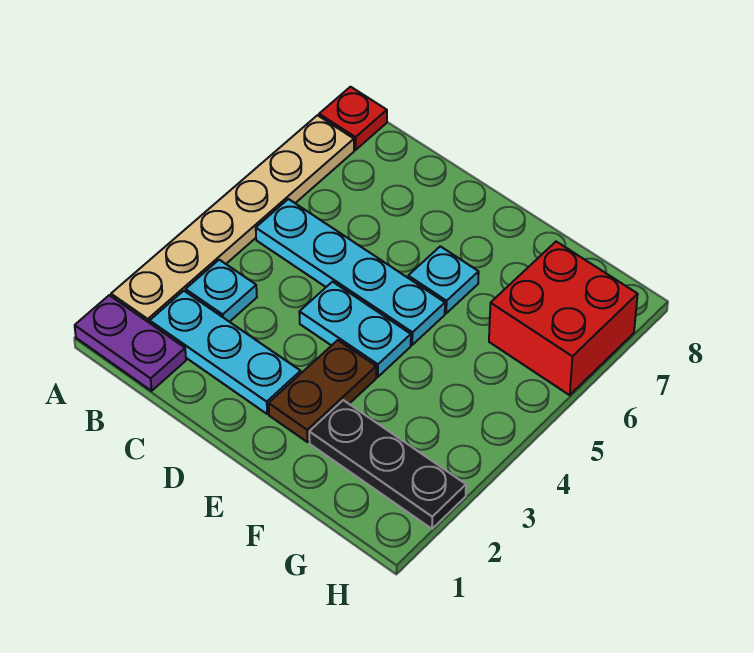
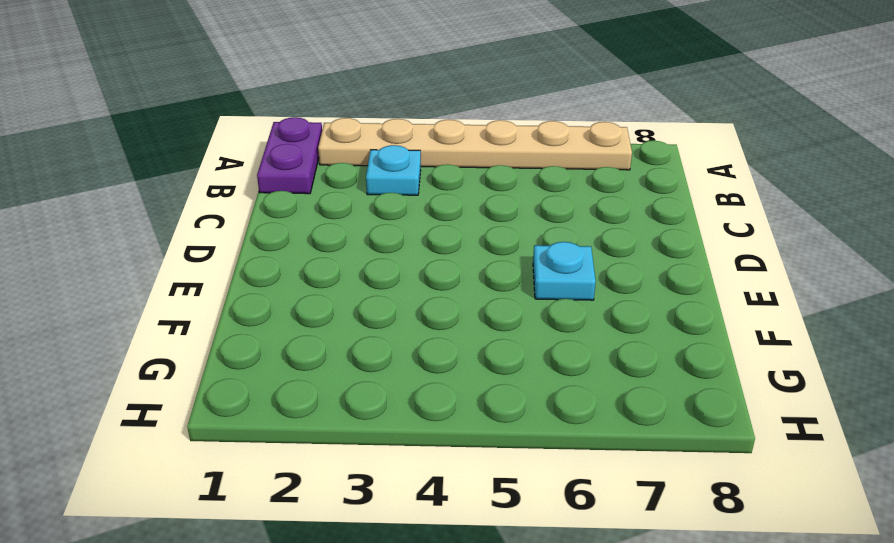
none -> red 1x1 plate [319,87,387,150]
none -> cyan 1x3 plate [150,291,301,414]

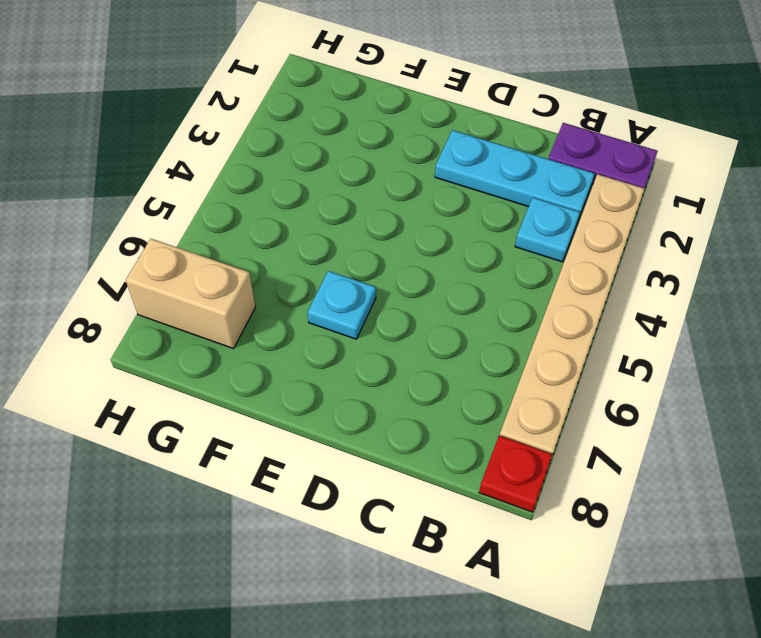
tan 1x2 brick [126,239,256,349] -> red 2x2 brick [489,242,638,395]
none -> cyan 1x4 plate [256,199,445,345]
none -> cyan 1x2 plate [299,282,411,377]

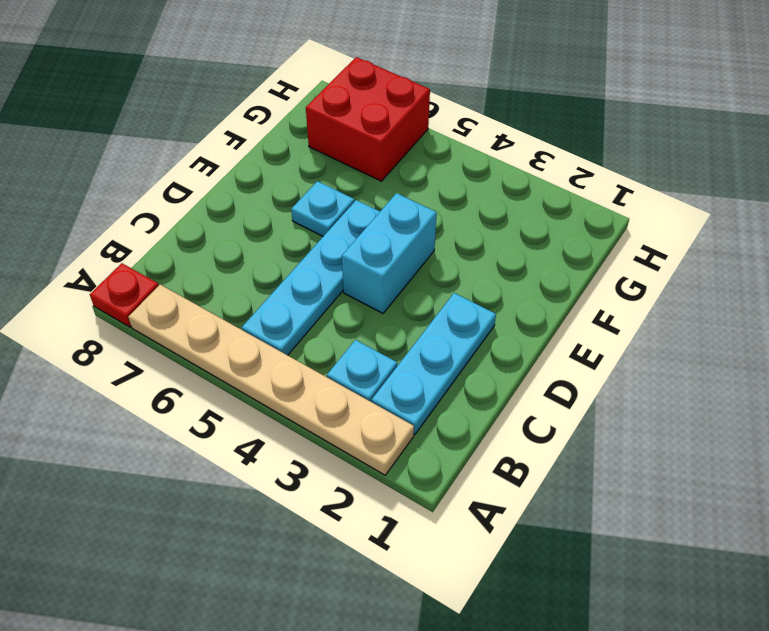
cyan 1x2 brick [342,193,437,313] -> cyan 1x2 plate [299,282,411,377]
none -> purple 1x2 plate [75,295,186,391]
none -> brown 1x2 plate [269,340,376,442]

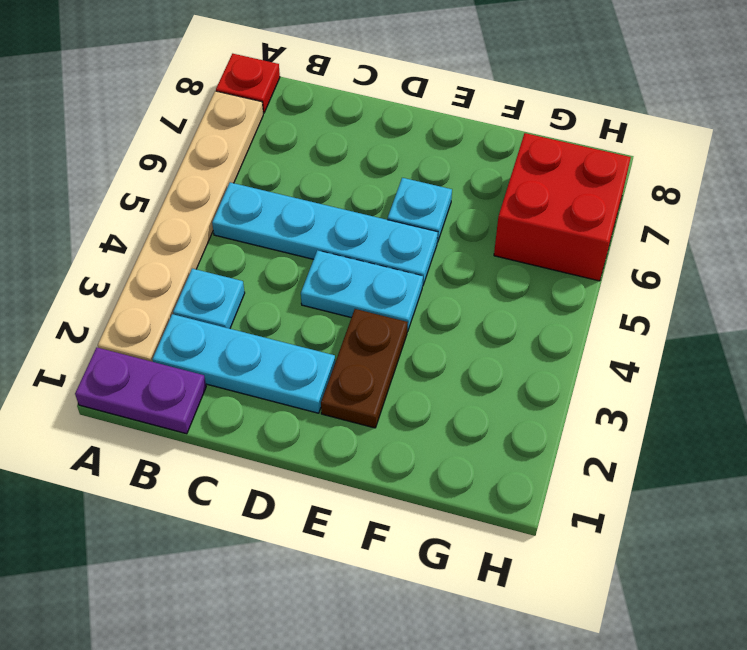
none -> black 1x3 plate [309,400,466,529]

